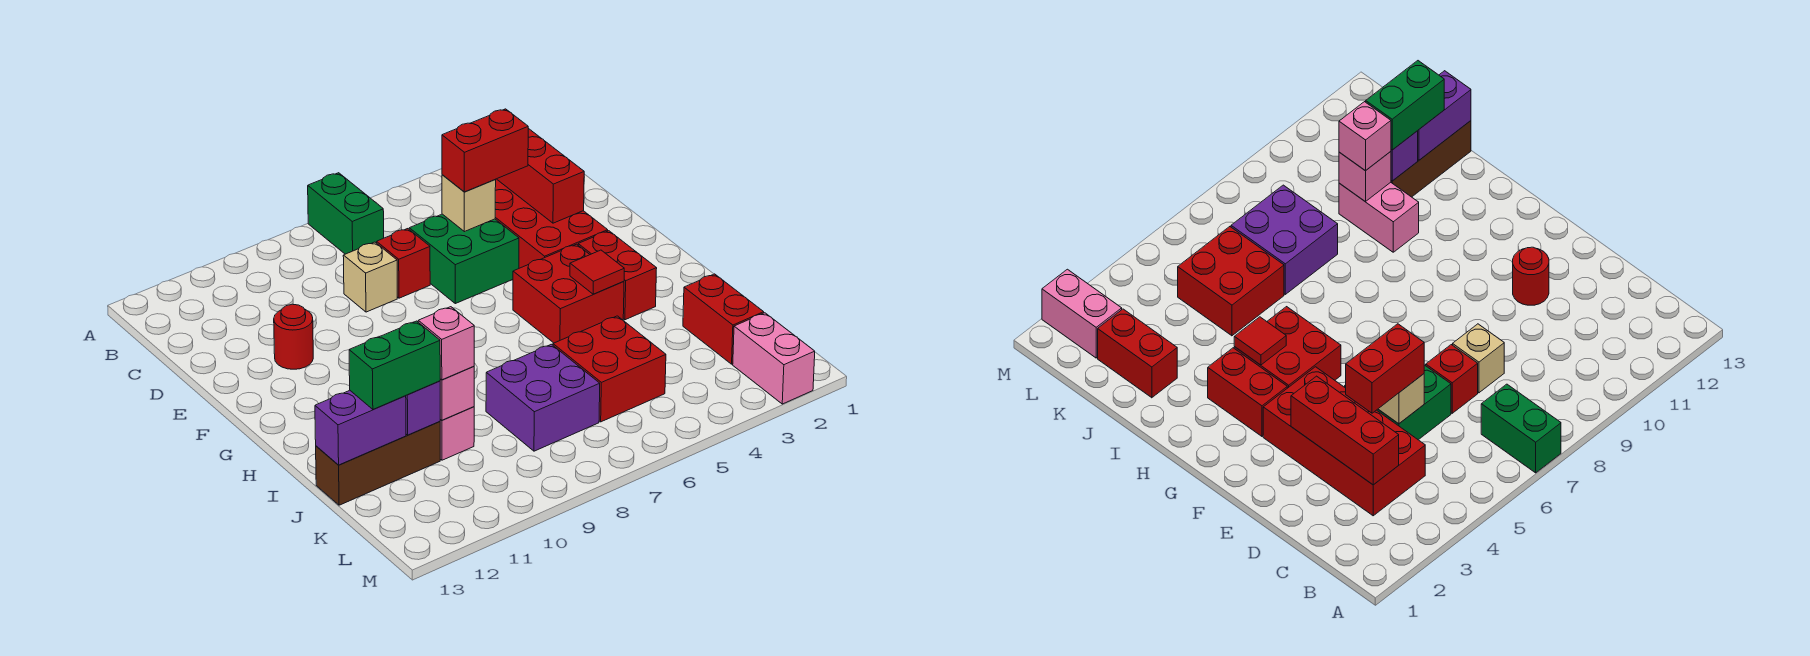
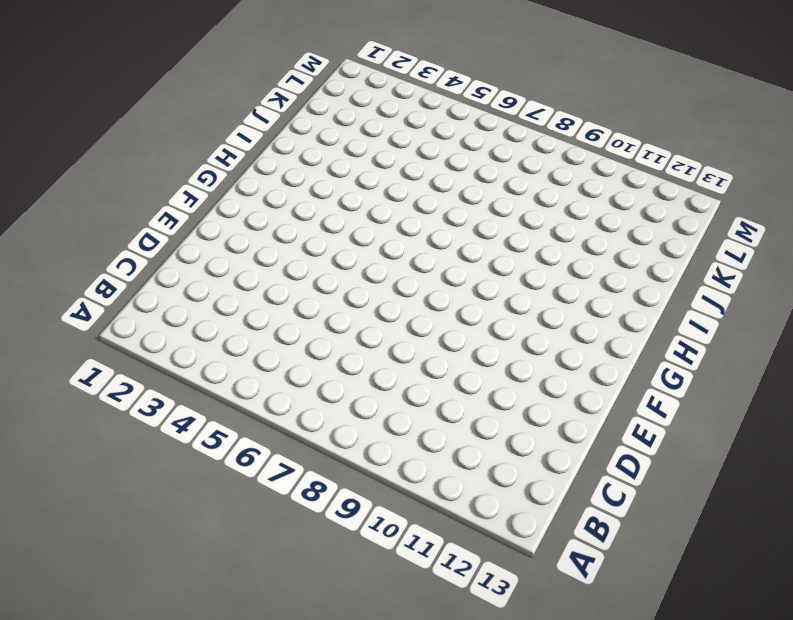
none -> green 1x2 brick [308,173,384,254]
none -> red 2x4 brick [495,179,608,268]
none -> green 2x2 brick [409,214,519,304]

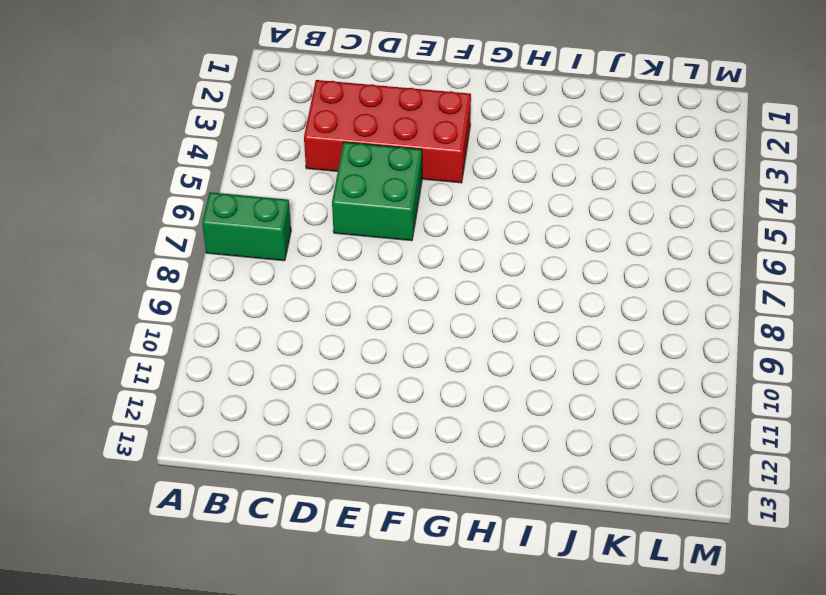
none -> red 1x1 brick [377,229,430,298]
none -> tan 1x1 brick [343,242,397,312]
none -> red 1x1 round brick [274,304,313,369]

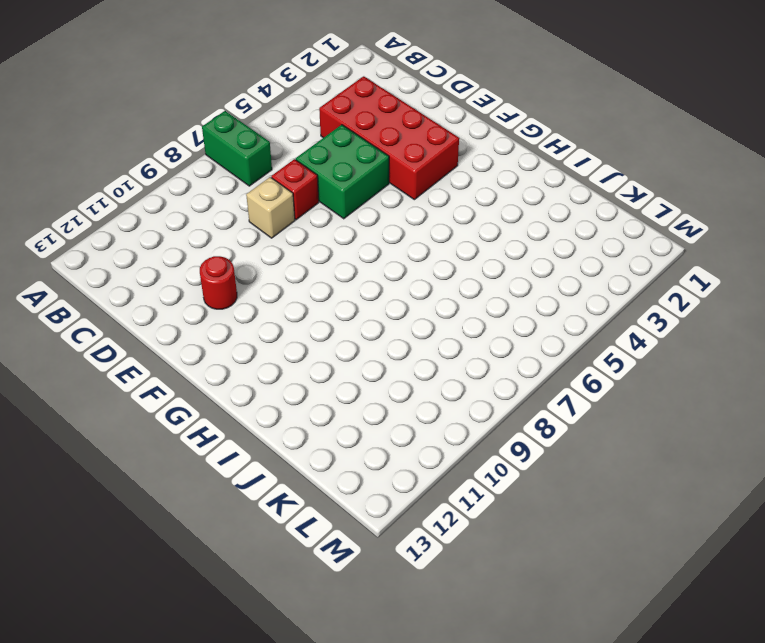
none -> red 1x2 brick [578,231,657,320]
none -> red 2x2 brick [513,244,624,343]
none -> pink 1x2 brick [440,407,474,460]

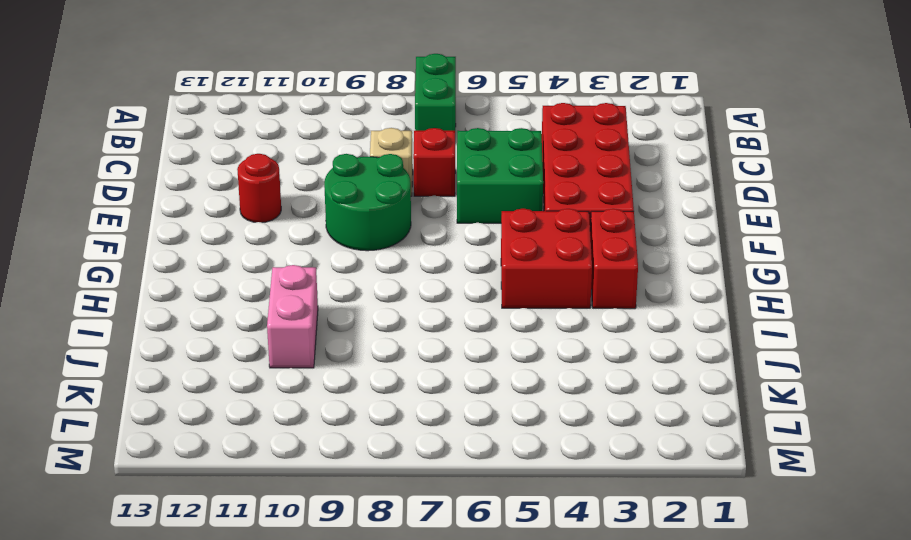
green 2x2 round brick [324,154,411,251] -> none
none -> red 1x2 brick [683,274,764,364]
none -> red 2x2 brick [553,316,666,422]
none -> purple 2x2 brick [486,344,600,451]

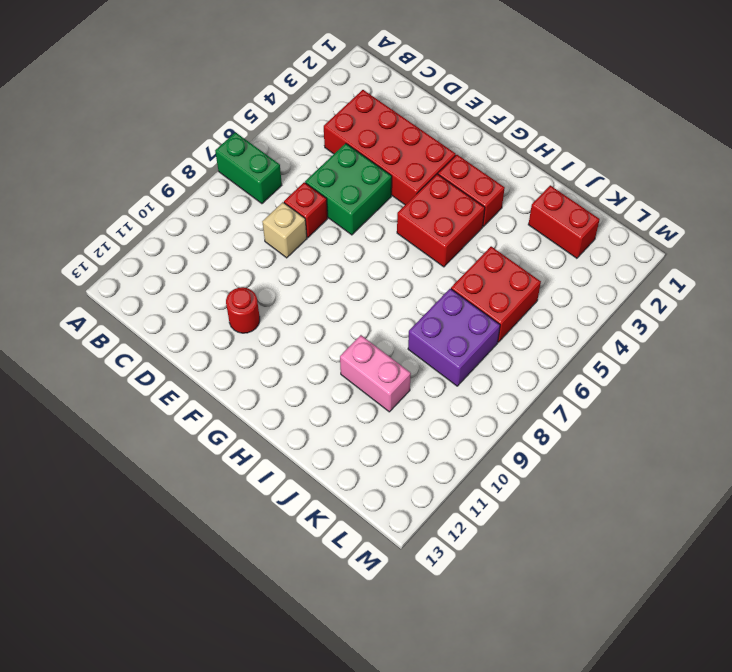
none -> brown 1x3 brick [316,421,440,505]
none -> pink 1x2 brick [733,313,815,404]
none -> red 1x3 brick [497,128,584,223]

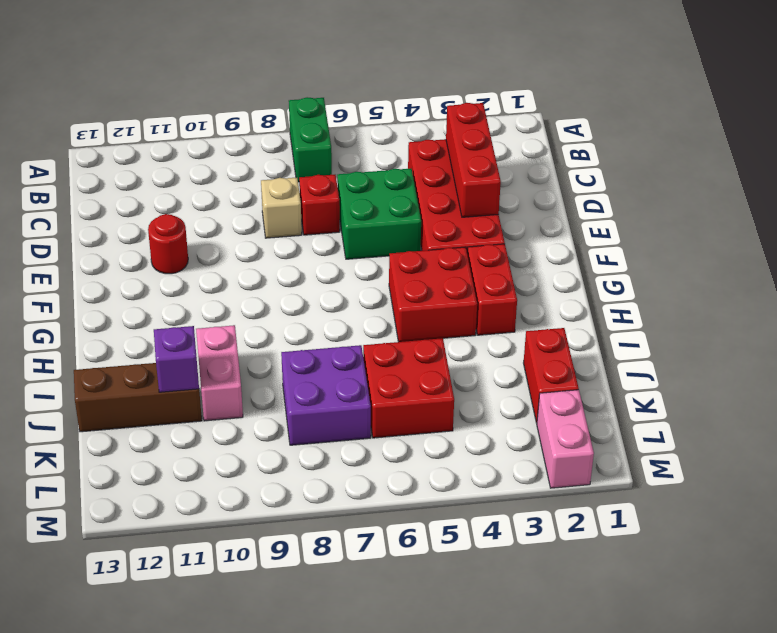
none -> tan 1x1 brick [442,175,496,232]
none -> red 1x1 tile [570,250,624,294]
none -> pink 1x1 brick [440,367,474,420]

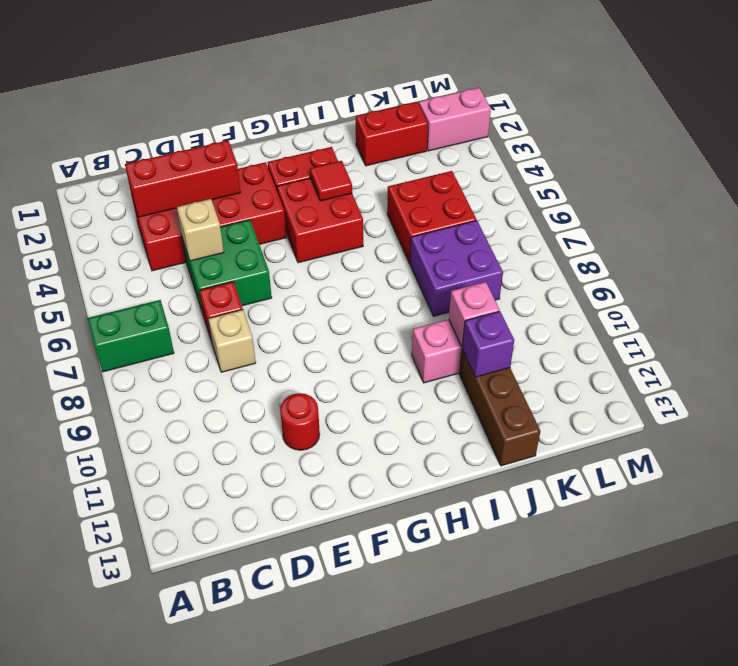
none -> purple 1x2 brick [315,391,406,465]
none -> red 1x2 brick [442,109,528,192]
none -> pink 1x1 brick [418,307,474,380]

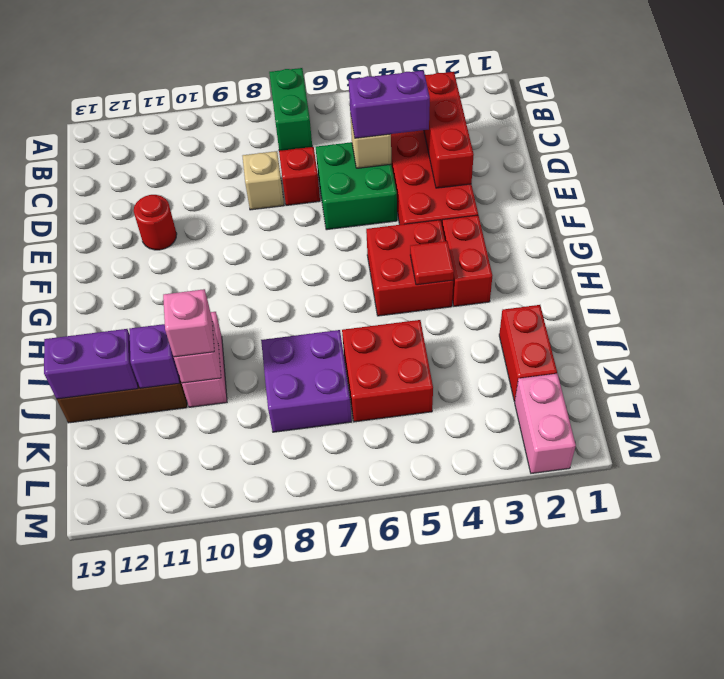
purple 1x2 brick [349,71,430,138] -> red 1x2 brick [442,109,528,192]
none -> green 1x2 brick [349,321,440,410]

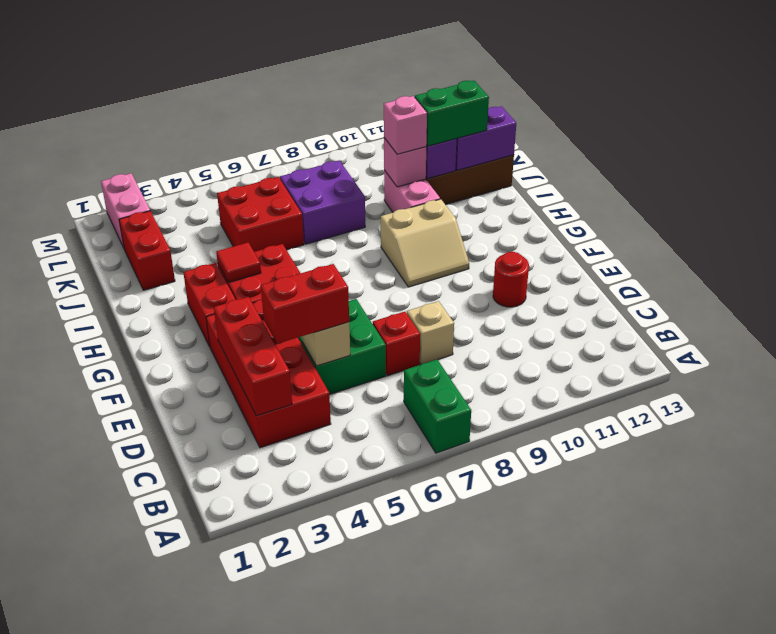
tan 2x2 slope [381,199,469,287] -> none

